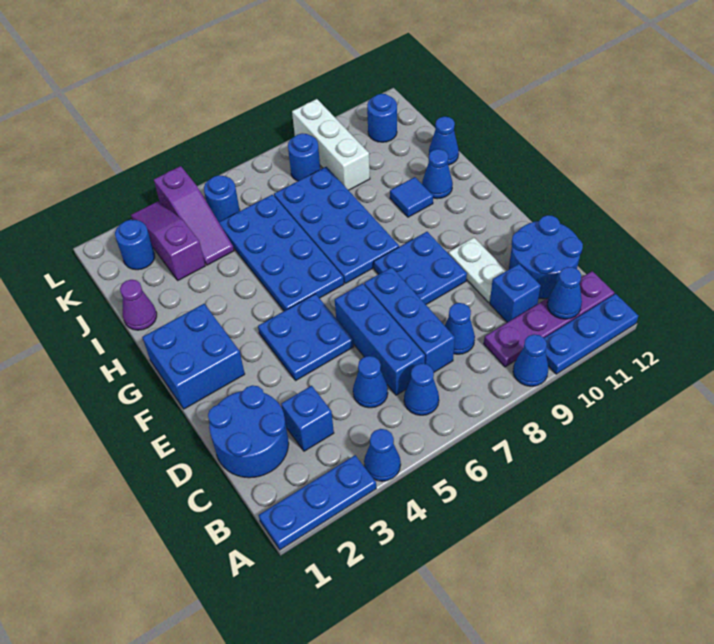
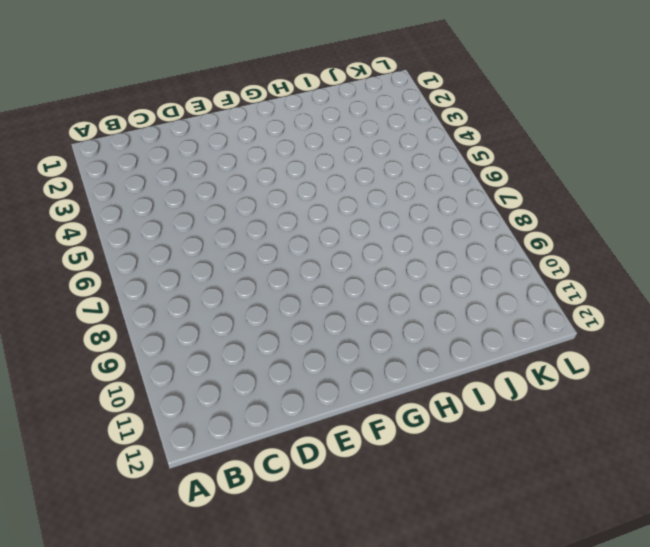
none -> blue 1x3 plate [259,455,376,550]
none -> blue 1x1 cone [364,429,401,481]
none -> blue 1x1 cone [513,334,548,386]
none -> blue 1x3 plate [544,294,639,374]

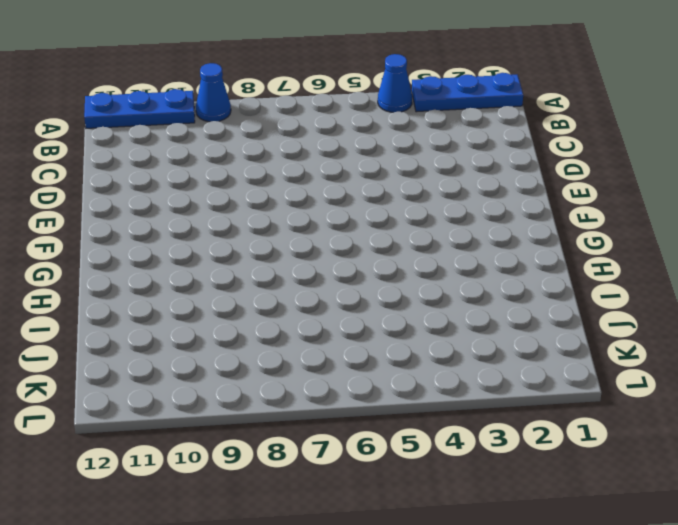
none -> blue 1x1 cone [404,363,439,415]
none -> purple 1x4 plate [484,271,614,367]
none -> blue 2x2 round brick [208,385,289,478]
none -> blue 1x1 brick [281,386,334,451]

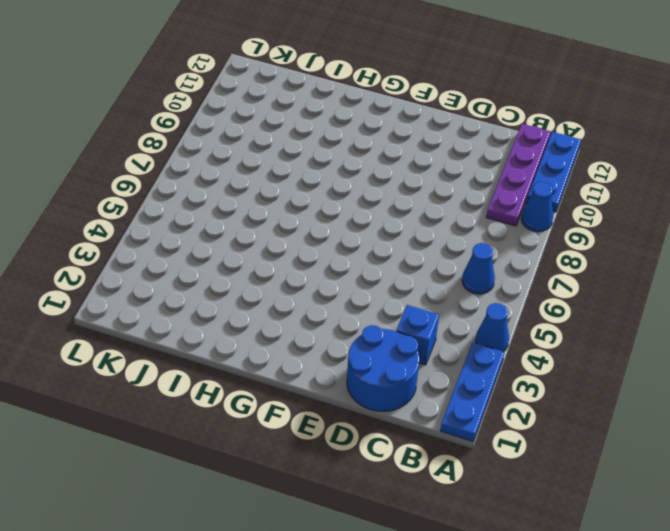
none -> blue 1x1 cone [353,356,388,408]
none -> blue 1x3 brick [335,284,425,395]
none -> blue 1x3 brick [364,267,455,372]
none -> blue 1x1 cone [445,303,475,354]

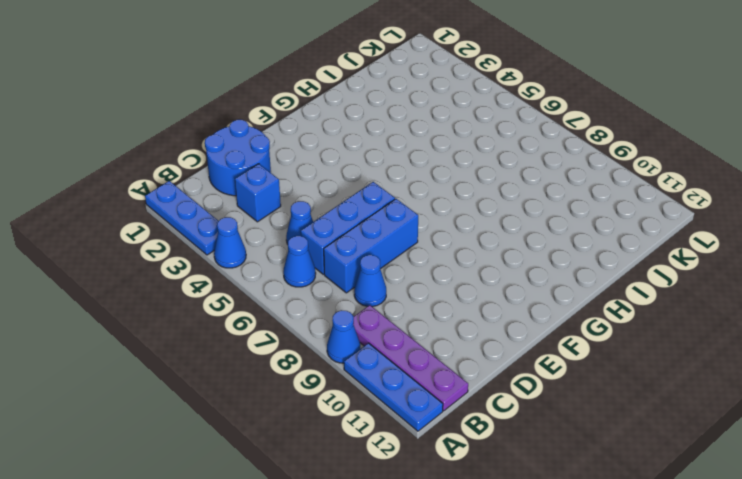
none -> blue 1x1 brick [490,264,541,322]
none -> blue 2x2 round brick [509,215,583,299]
none -> white 1x2 plate [448,238,507,302]
none -> blue 2x2 plate [258,294,354,380]

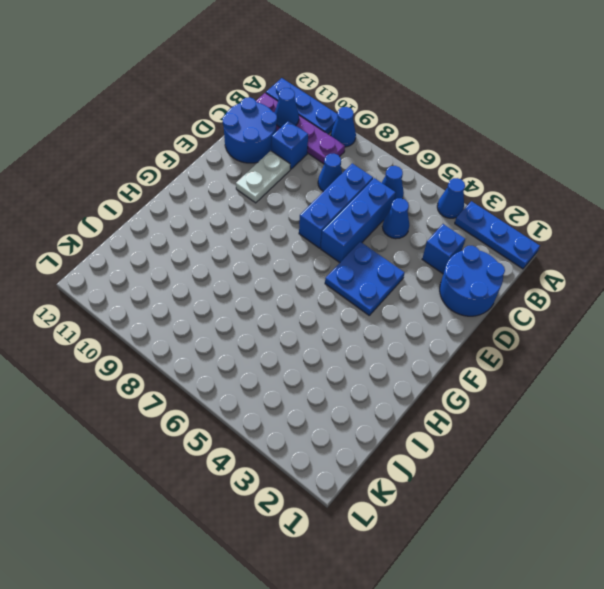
none -> blue 2x2 plate [374,232,467,304]
none -> blue 2x2 brick [142,304,245,409]
none -> blue 2x4 plate [219,195,344,311]
none -> blue 2x4 plate [274,167,399,283]

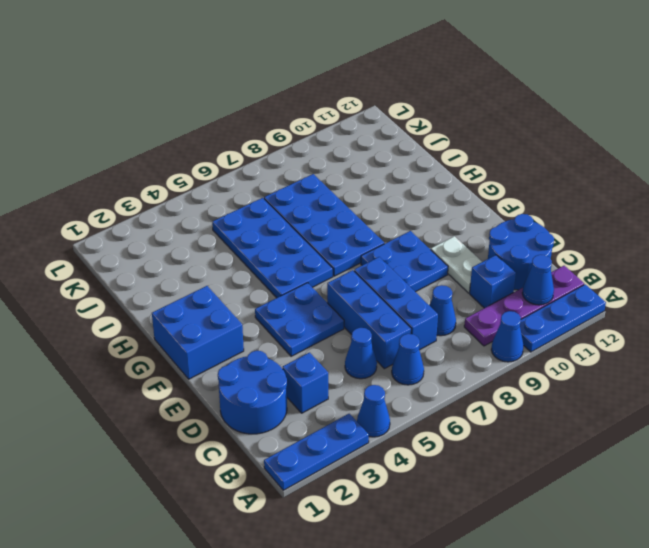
none -> blue 1x1 tile [390,177,433,217]
none -> blue 1x1 cone [422,149,453,199]
none -> purple 1x1 cone [120,280,157,330]
none -> blue 1x1 cone [429,117,459,165]

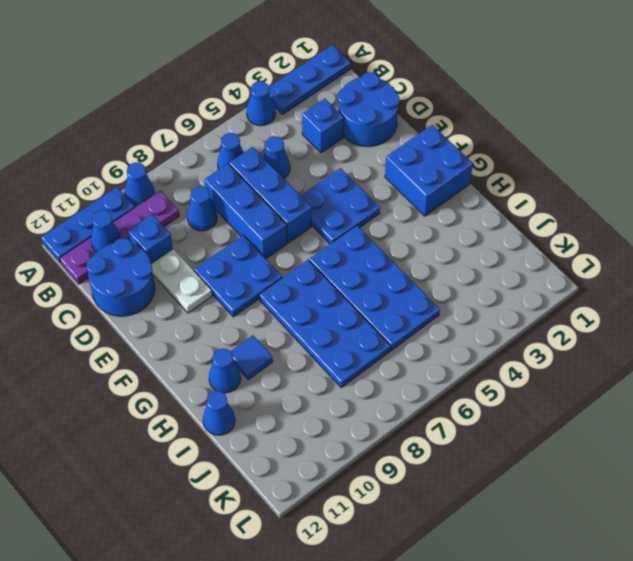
none -> purple 1x1 cone [120,280,157,330]
none -> purple 1x3 slope [131,201,205,280]
none -> purple 1x3 slope [154,166,234,265]
none -> white 1x3 brick [292,99,370,190]

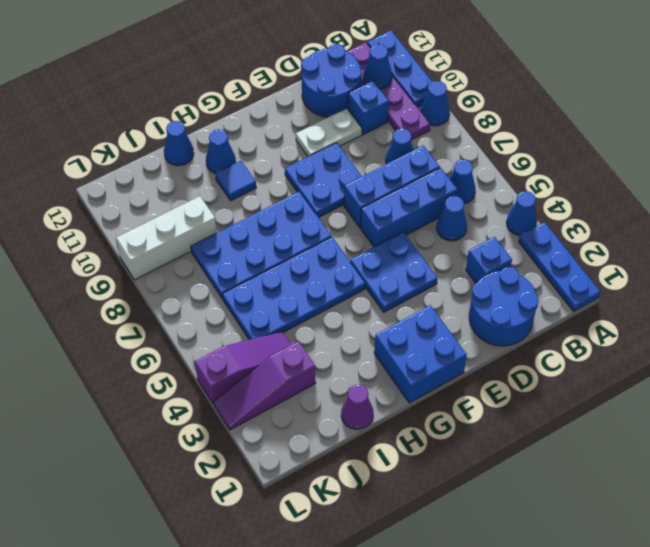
none -> blue 1x1 round brick [115,220,155,270]
none -> blue 1x1 round brick [204,175,240,222]
none -> blue 1x1 round brick [288,133,320,181]
none -> blue 1x1 round brick [367,94,397,142]

